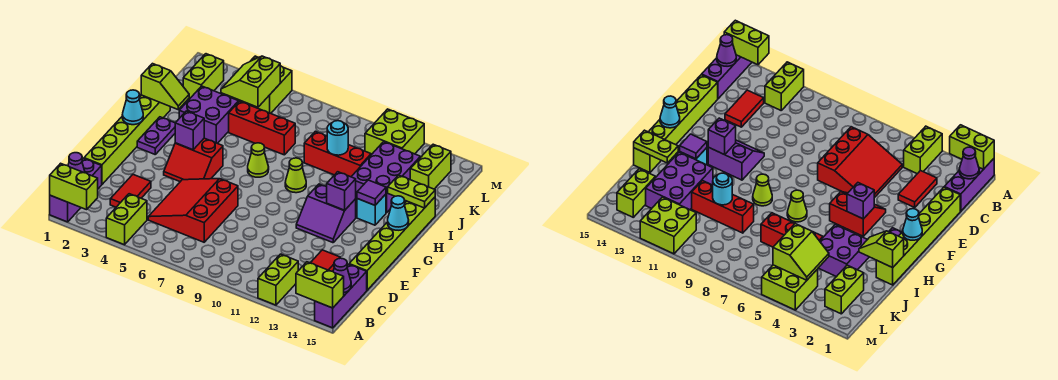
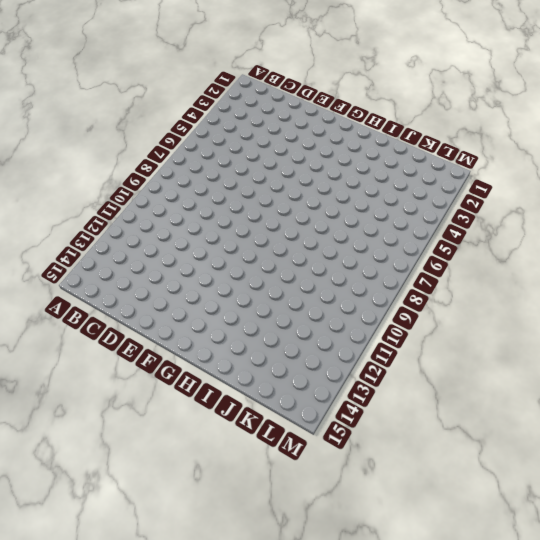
none -> purple 1x3 brick [50,158,102,222]
none -> lime 1x2 brick [106,194,147,245]
none -> lime 1x2 brick [258,254,298,305]
none -> purple 1x3 brick [315,264,367,328]

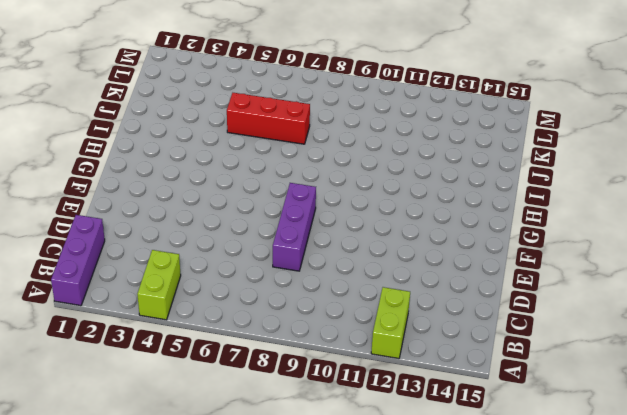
purple 1x3 brick [273,183,316,271] -> purple 1x3 brick moved to [315,264,367,328]
none -> red 1x2 tile [110,175,151,207]
none -> red 3x3 slope [148,179,238,242]
none -> red 1x2 tile [311,250,340,271]
none -> lime 1x6 brick [84,95,170,184]

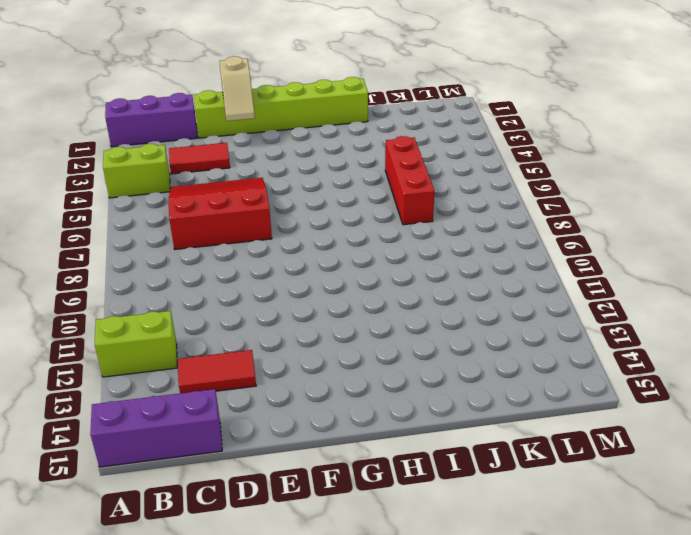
tan 1x2 slope [219,56,255,121] -> none
none -> lime 1x6 brick [349,197,435,290]
none -> red 2x2 slope [164,138,223,182]
none -> purple 2x2 slope [296,184,356,243]
none -> purple 1x2 plate [137,117,175,154]

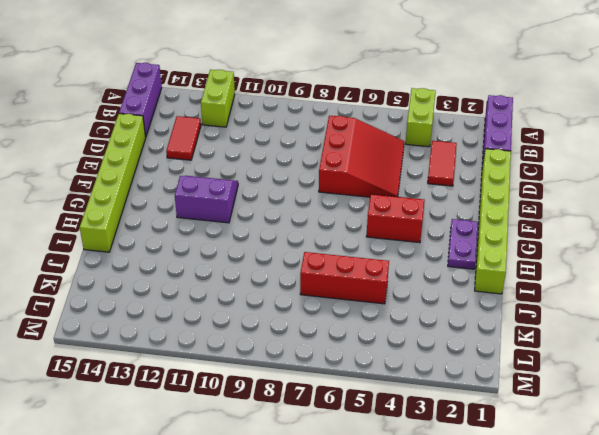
none -> lime 1x1 cone [248,143,269,177]
none -> lime 1x1 cone [285,158,306,193]
none -> cyan 1x1 brick [357,194,386,225]
none -> purple 2x2 brick [179,86,239,143]

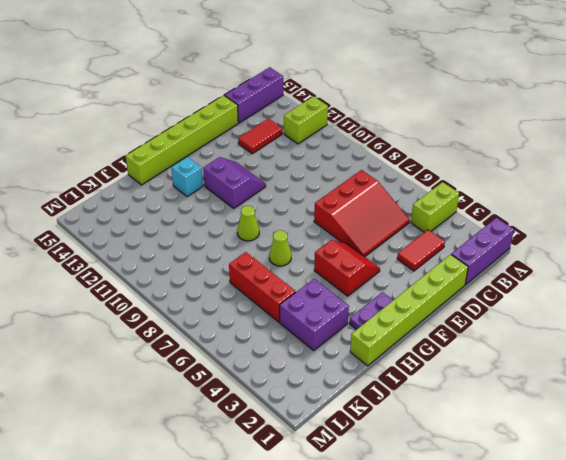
none -> purple 2x3 brick [351,142,420,213]
none -> red 1x3 brick [304,131,371,177]
none -> lime 1x2 brick [183,54,224,100]
none -> lime 1x2 brick [410,144,451,189]

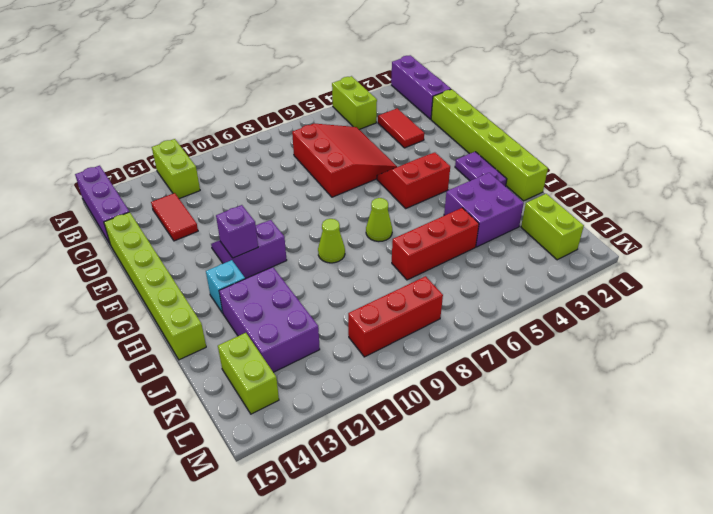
red 1x3 brick [348,276,443,357] -> red 1x3 brick moved to [304,131,371,177]
none -> lime 2x2 brick [233,56,292,113]
none -> lime 2x2 brick [365,109,424,155]
none -> lime 1x2 brick [50,163,98,210]
none -> lime 1x2 brick [296,262,344,308]

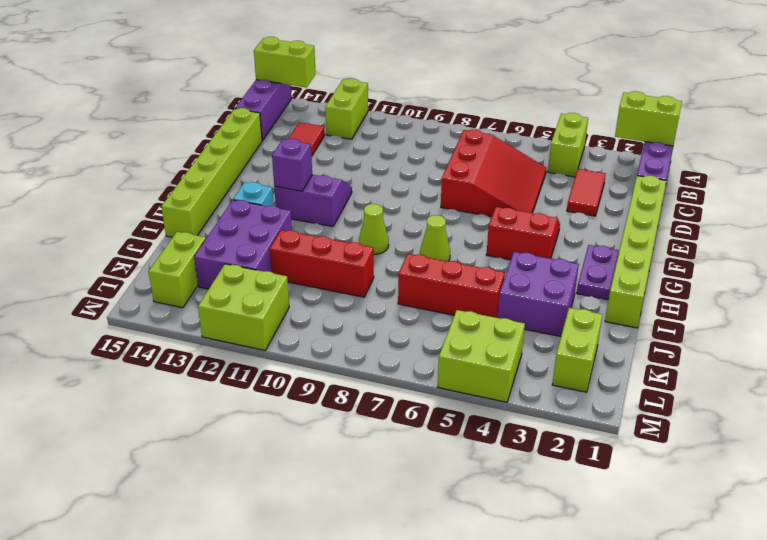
none -> purple 1x1 cone [68,153,85,173]
none -> purple 1x1 cone [333,258,351,293]
none -> cyan 1x1 cone [122,90,143,125]
none -> purple 1x1 brick [175,111,204,150]

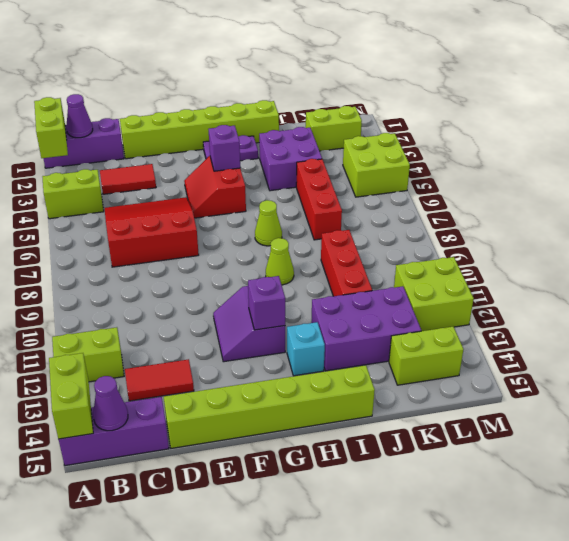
none -> cyan 1x1 cone [122,90,143,125]
none -> cyan 1x1 cone [388,196,409,230]
none -> purple 1x1 tile [357,180,386,205]
none -> lime 1x2 slope [141,64,189,109]

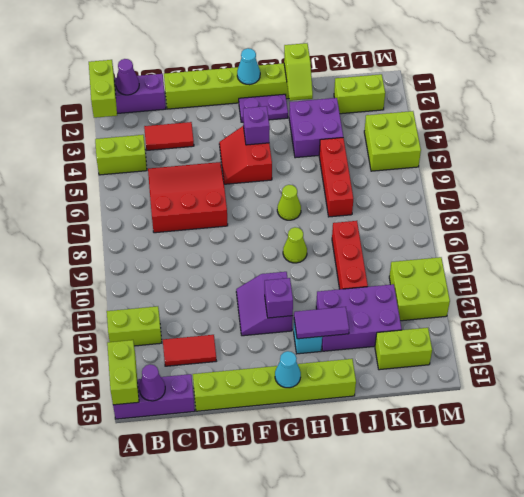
purple 1x2 tile [294,307,349,339] -> purple 1x1 tile [357,180,386,205]
none -> lime 1x2 plate [388,175,435,208]
none -> cyan 1x1 round brick [327,121,348,155]
none -> lime 2x2 slope [221,56,280,107]

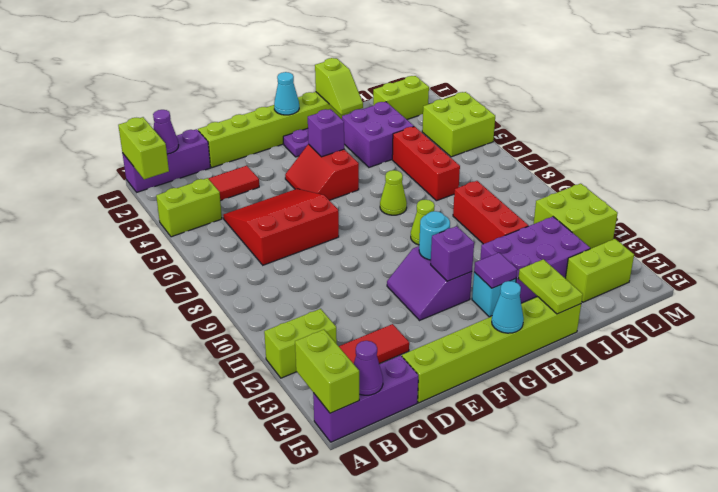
cyan 1x1 round brick [419,211,450,260] -> cyan 1x1 round brick moved to [327,121,348,155]
none -> lime 2x2 slope [221,56,280,107]

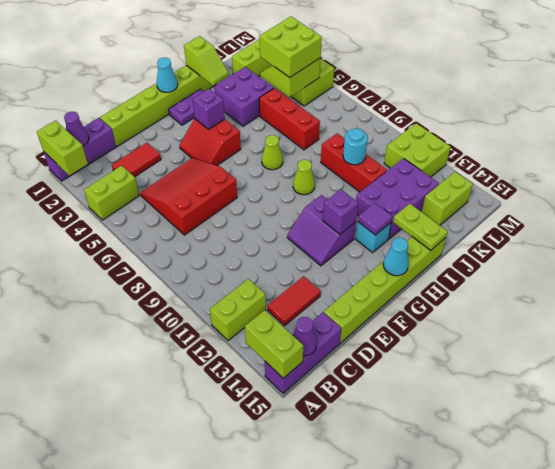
lime 2x2 brick [259,17,322,77] -> none

